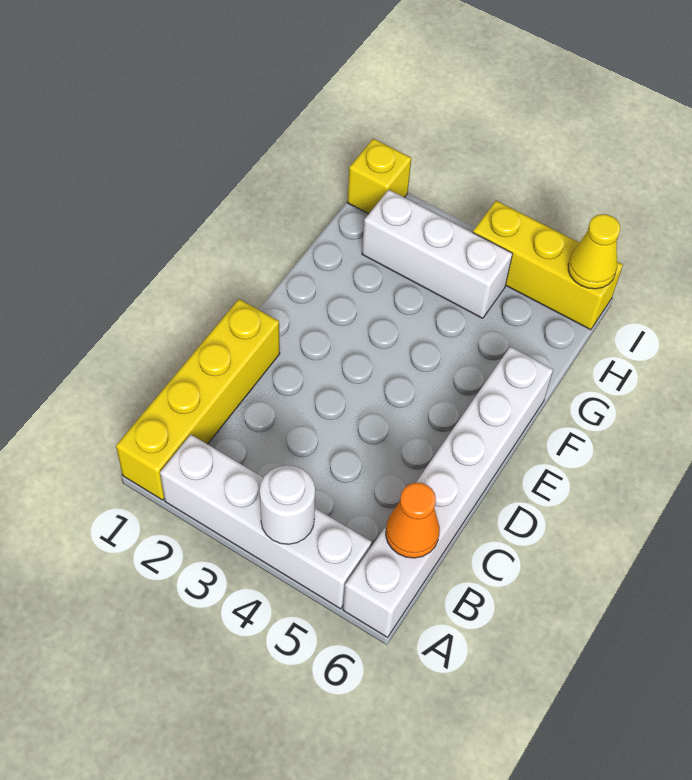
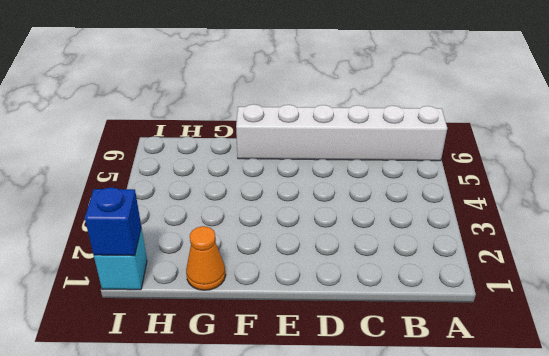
orange 1x1 cone [186,226,226,290] -> orange 1x1 cone moved to [386,483,440,558]
cyan 1x1 brick [94,228,147,290] -> yellow 1x1 brick [347,139,411,214]
blue 1x1 brick [85,187,141,256] -> none
none -> yellow 1x4 brick [116,299,280,500]
none -> white 1x4 brick [160,434,372,609]

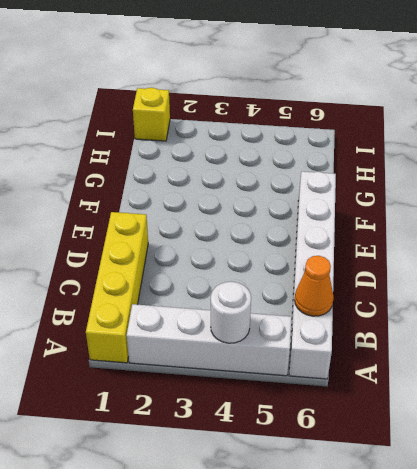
none -> white 1x3 brick [362,190,513,318]
none -> yellow 1x3 brick [473,201,623,330]

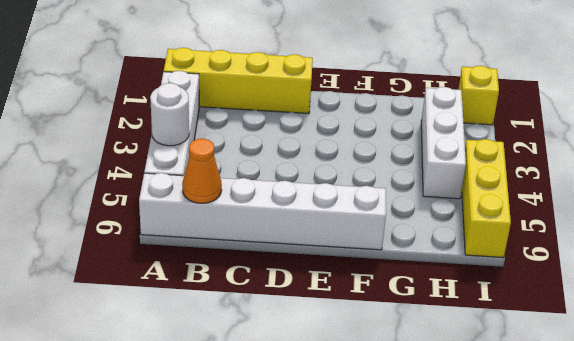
none -> yellow 1x1 cone [568,214,620,289]

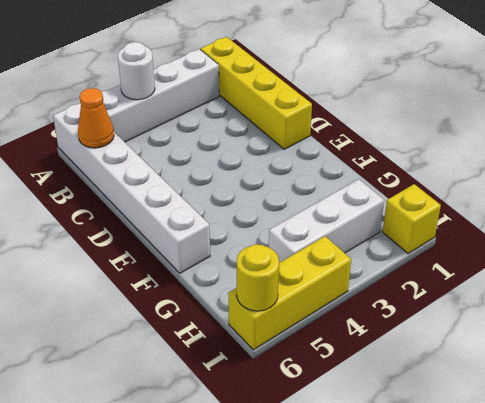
yellow 1x1 round brick [237,244,279,311] -> yellow 1x1 cone [568,214,620,289]

